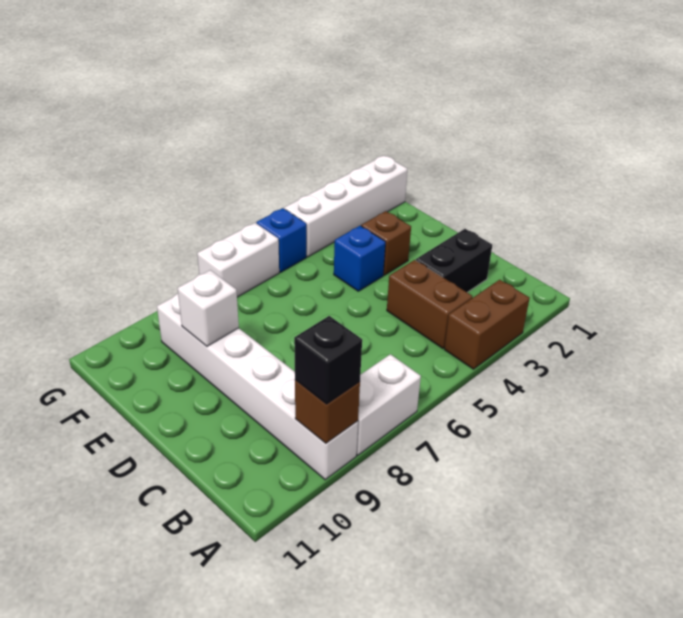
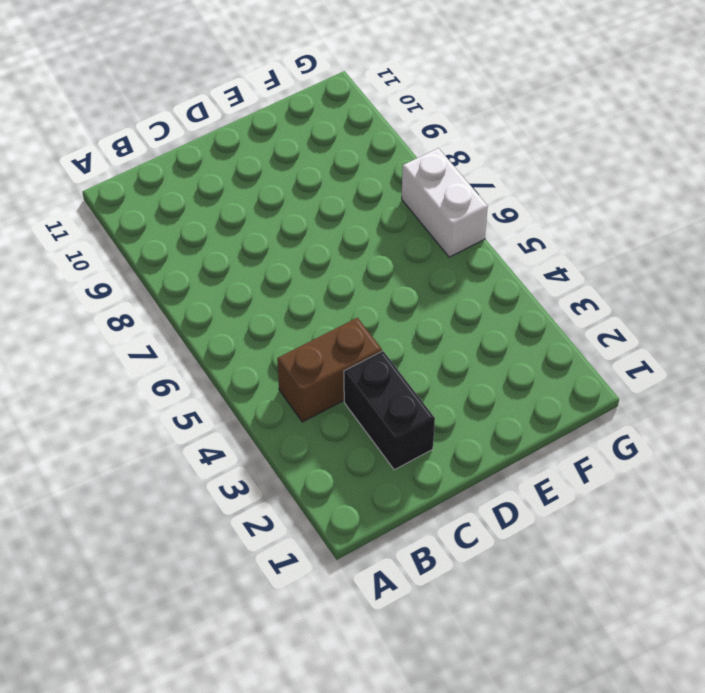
none -> brown 1x2 brick [444,280,530,369]
none -> white 1x2 brick [356,354,421,455]
none -> white 1x6 brick [157,294,358,480]

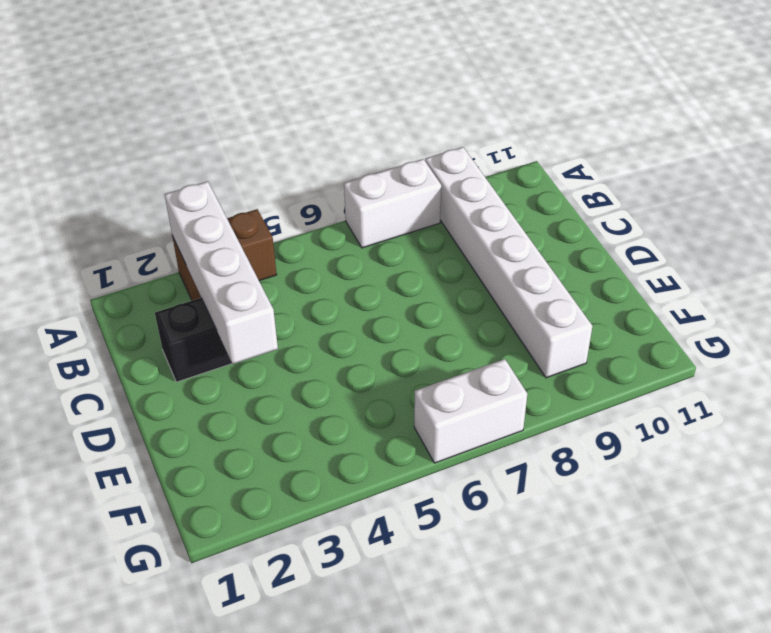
white 1x4 brick [165,181,278,364] -> white 1x4 brick turned to [284,156,407,257]
none -> brown 1x2 brick [387,260,473,349]
none -> brown 1x1 brick [361,211,411,275]
none -> blue 1x1 brick [334,226,385,291]

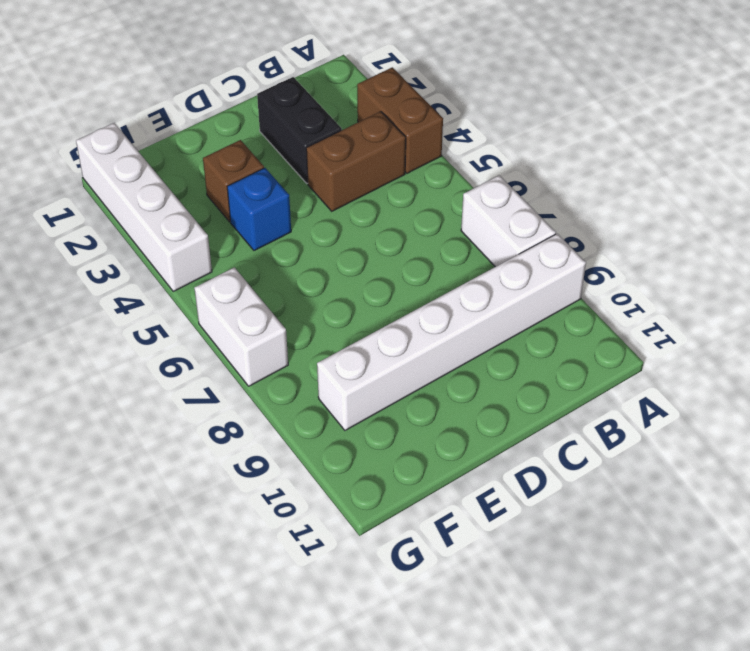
none -> blue 1x1 brick [256,208,306,272]
none -> brown 1x1 brick [295,380,360,443]
none -> white 1x1 brick [178,270,239,346]

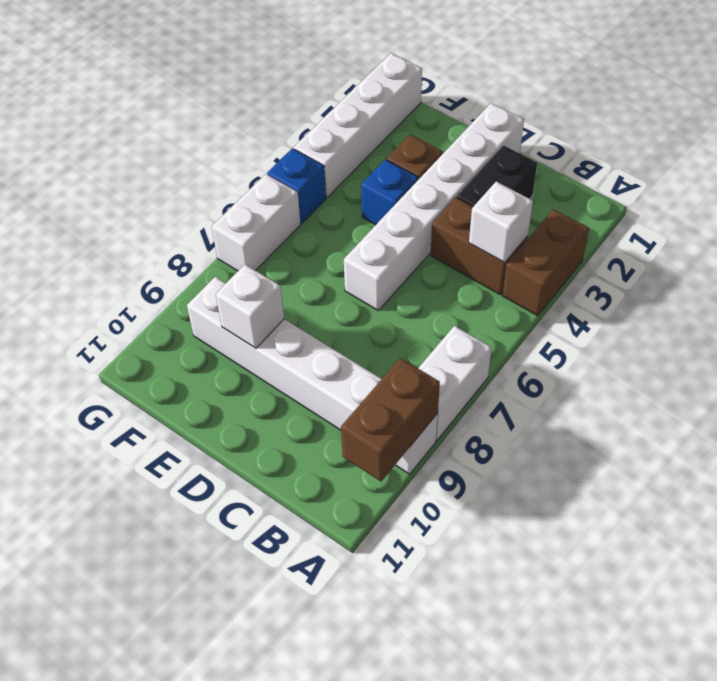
brown 1x2 brick [341,358,440,481] -> brown 1x1 brick [295,380,360,443]
white 1x1 brick [469,182,533,263] -> none
white 1x6 brick [344,103,524,310] -> none
none -> black 1x1 brick [294,316,362,404]

